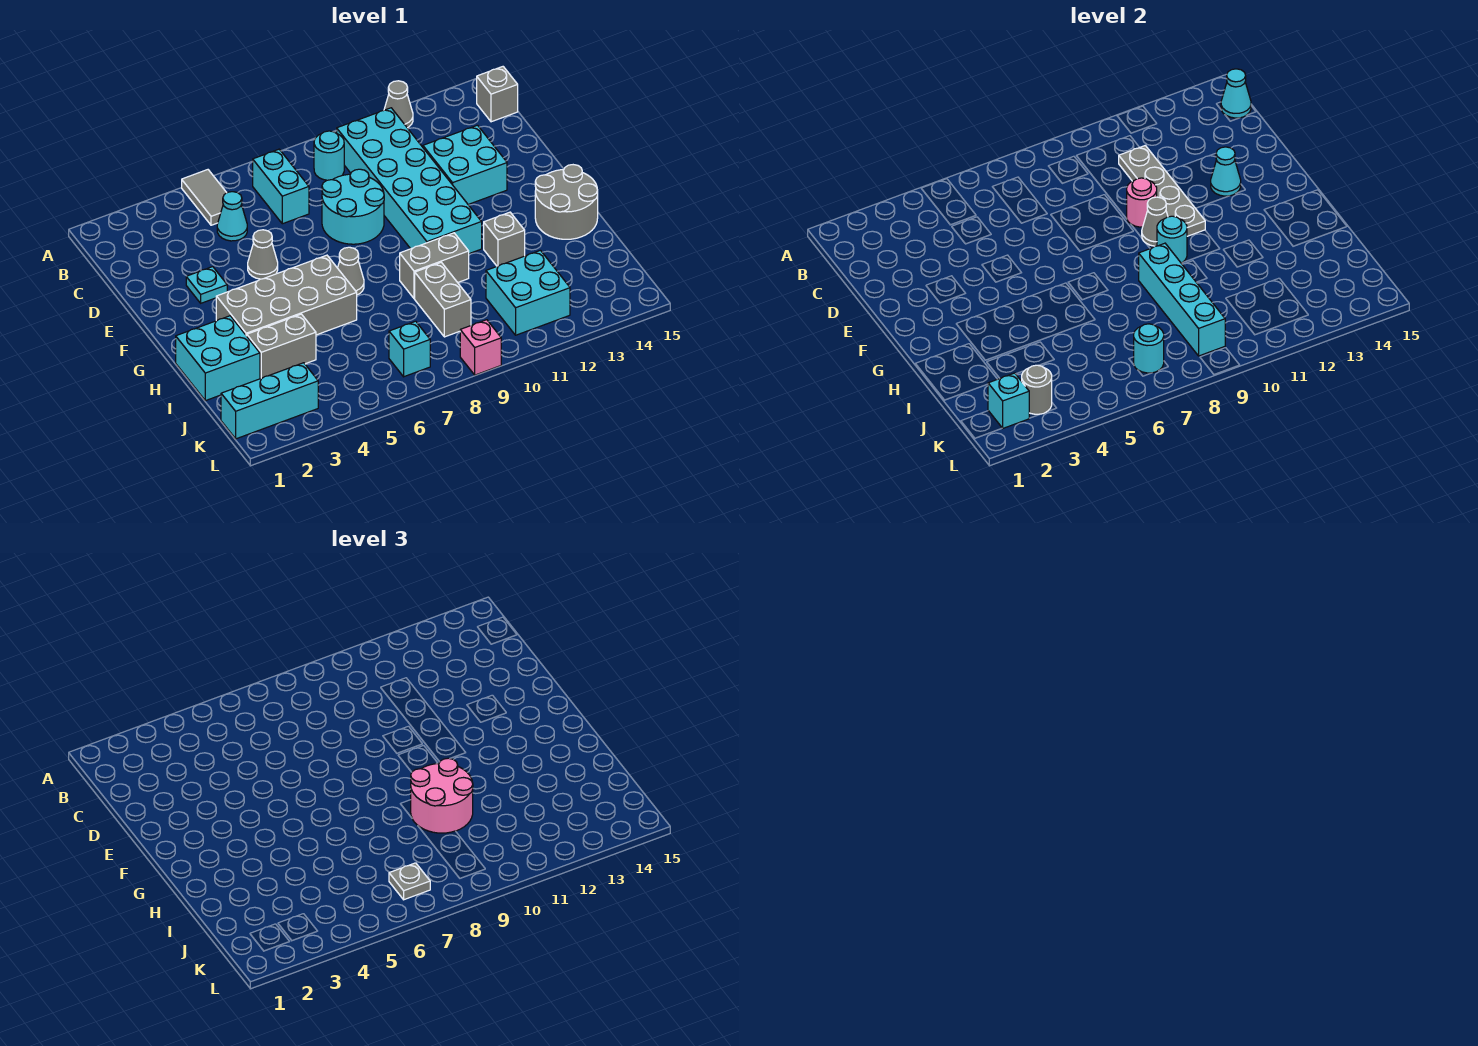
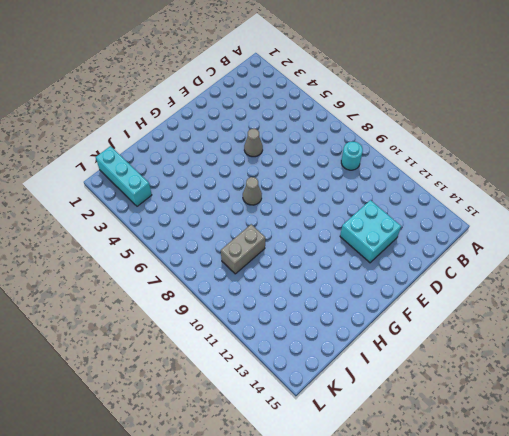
none -> grey 1x2 tile [182,170,227,225]
none -> grey 1x1 cone [384,81,413,128]
none -> cyan 1x2 brick [253,149,309,224]
none -> cyan 2x6 brick [337,108,482,254]

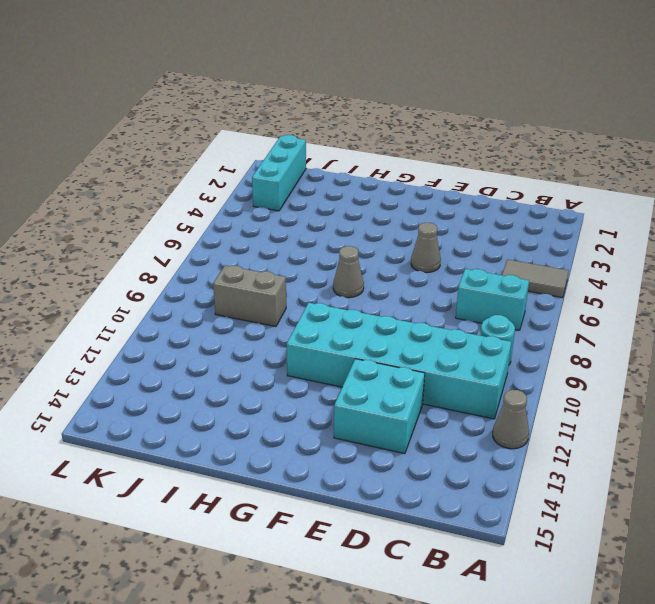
none -> grey 1x1 brick [477,67,518,122]
none -> cyan 1x1 cone [217,192,247,241]
none -> cyan 2x2 round brick [322,169,384,244]
none -> cyan 1x1 plate [186,267,227,303]

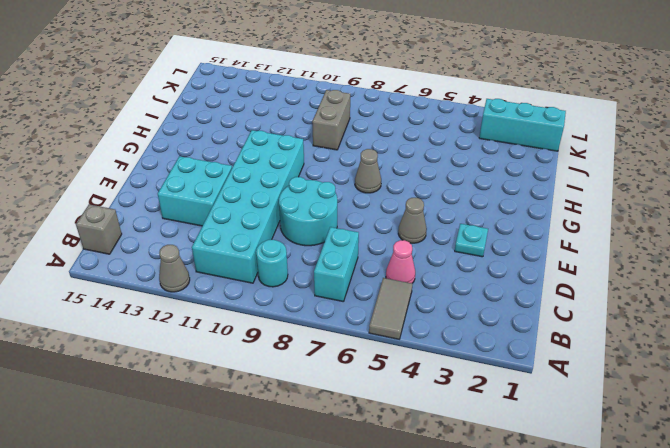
pink 1x1 cone [386,240,415,283] -> cyan 1x1 cone [217,192,247,241]
none -> grey 2x4 brick [216,255,357,336]
none -> grey 2x2 round brick [535,165,598,239]
none -> cyan 2x2 brick [176,316,260,401]
none -> grey 1x2 brick [400,233,469,299]

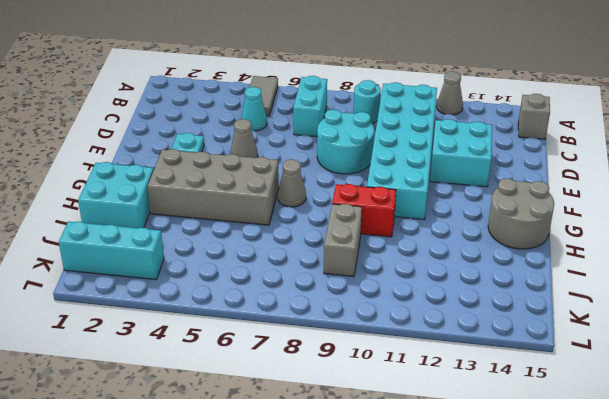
red 1x2 brick [332,184,396,237] -> grey 1x2 brick [400,233,469,299]
none -> grey 1x1 brick [484,212,525,266]
none -> grey 1x2 brick [247,314,316,379]
none -> cyan 2x2 brick [486,250,570,335]
none -> cyan 1x1 brick [389,321,430,377]

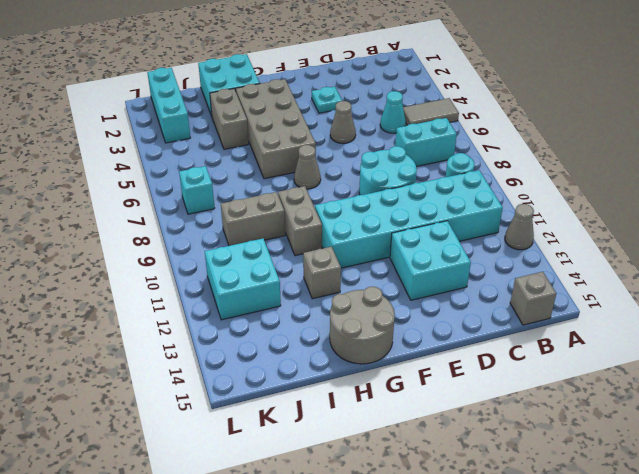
none -> pink 1x1 brick [460,320,501,375]
none -> cyan 1x1 cone [1221,69,1251,118]
none -> grey 1x4 plate [1119,146,1205,236]
none -> pink 1x1 round brick [1127,178,1157,227]

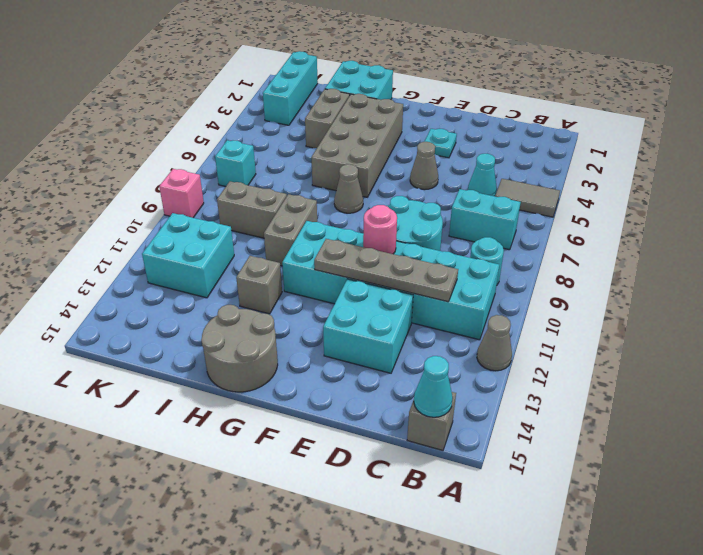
none -> cyan 1x1 cone [1211,147,1241,196]
none -> grey 1x1 cone [1142,197,1168,246]
none -> cyan 1x1 round brick [1157,216,1187,263]
none -> cyan 1x4 brick [1139,243,1225,356]

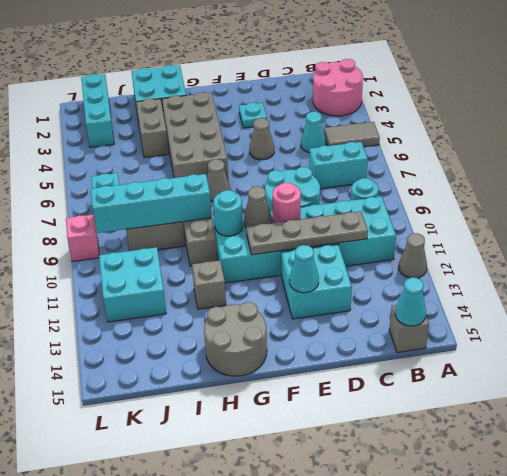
pink 2x2 round brick [313,59,363,116] -> pink 2x2 round brick moved to [411,758,473,833]
none -> cyan 1x1 brick [988,373,1029,428]
none -> grey 1x1 round brick [1022,365,1052,414]
none -> cyan 1x1 round brick [1134,324,1164,373]
none -> grey 1x1 plate [389,863,430,900]

